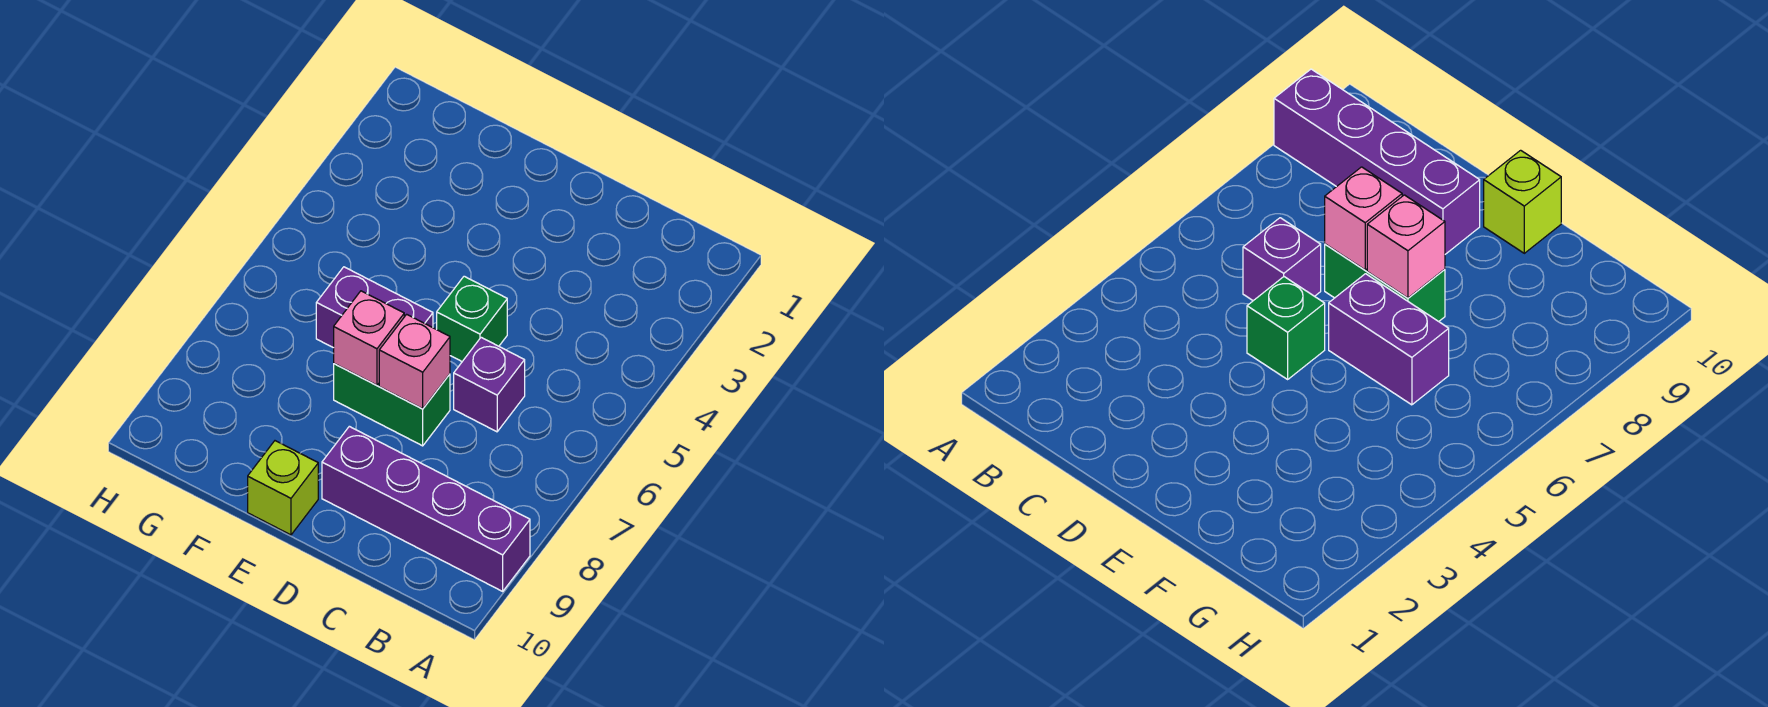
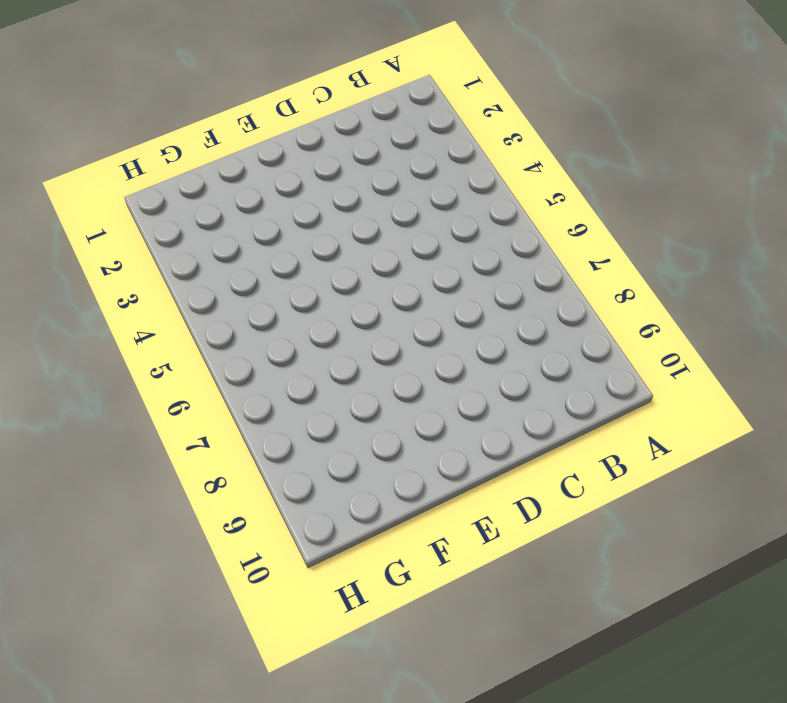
none -> purple 1x4 brick [322,426,530,591]
none -> purple 1x1 brick [454,337,525,432]

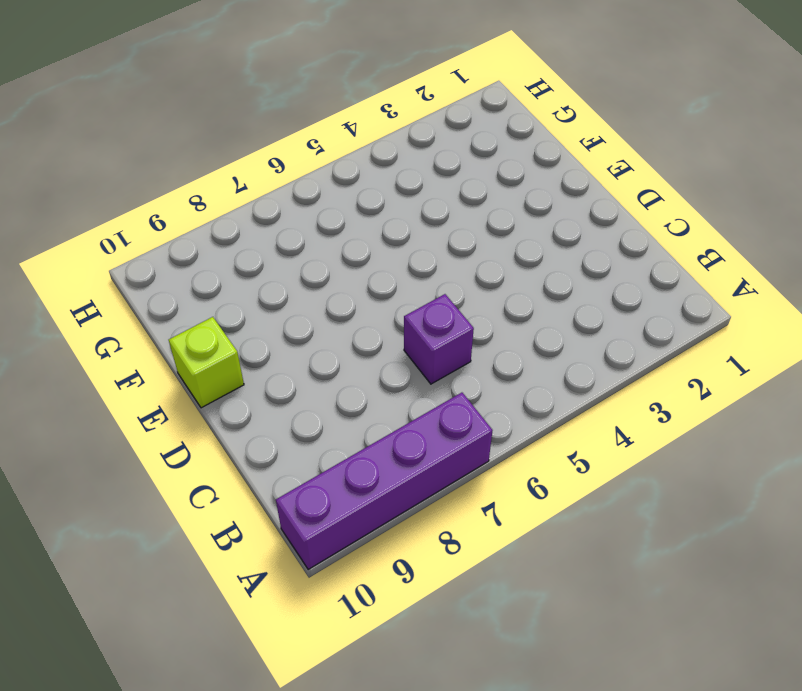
purple 1x4 brick [276,393,493,569] -> purple 1x4 brick turned to [322,426,530,591]
none -> green 1x1 brick [437,276,507,361]
none -> green 1x2 brick [334,364,450,446]

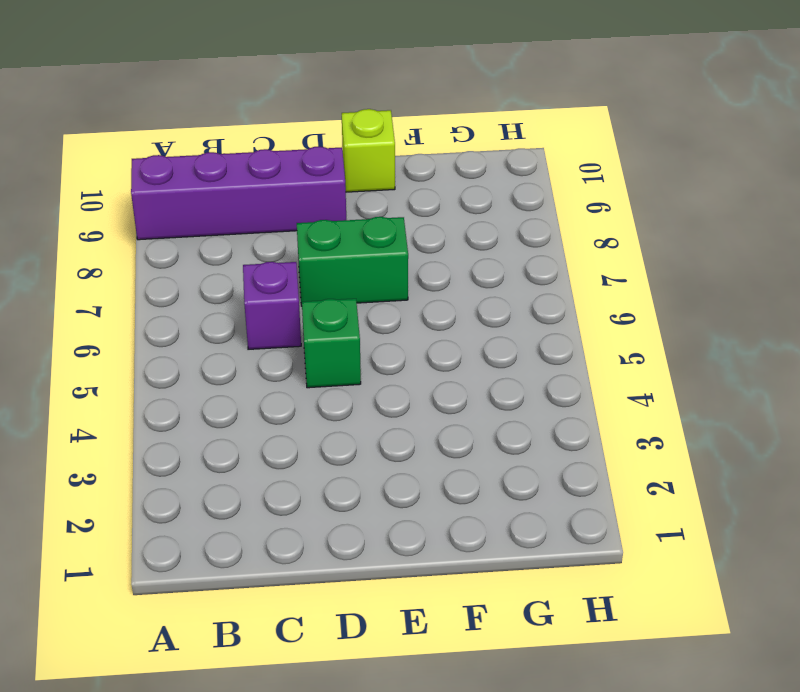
none -> purple 1x2 brick [316,267,433,348]
none -> pink 1x1 brick [379,314,450,409]

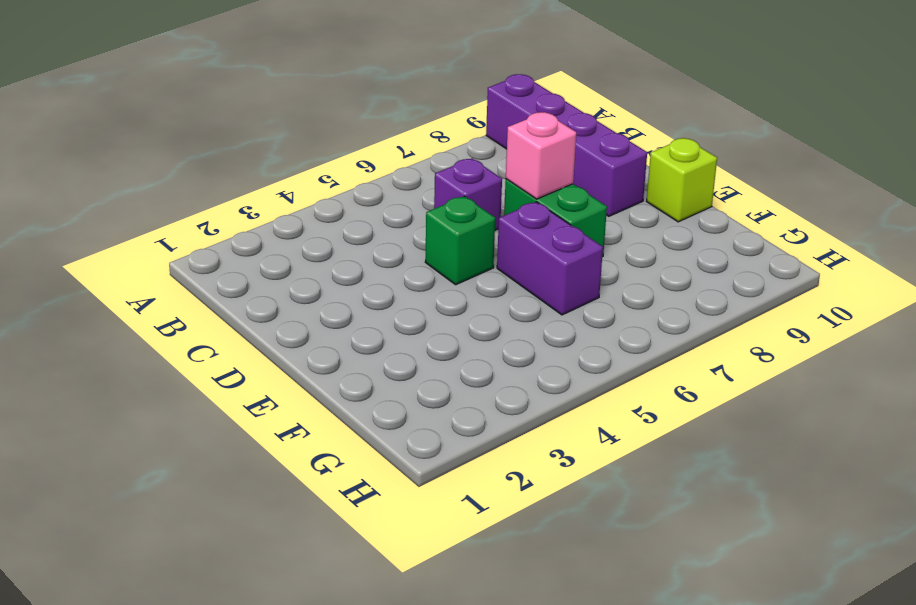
none -> pink 1x1 brick [334,291,404,385]

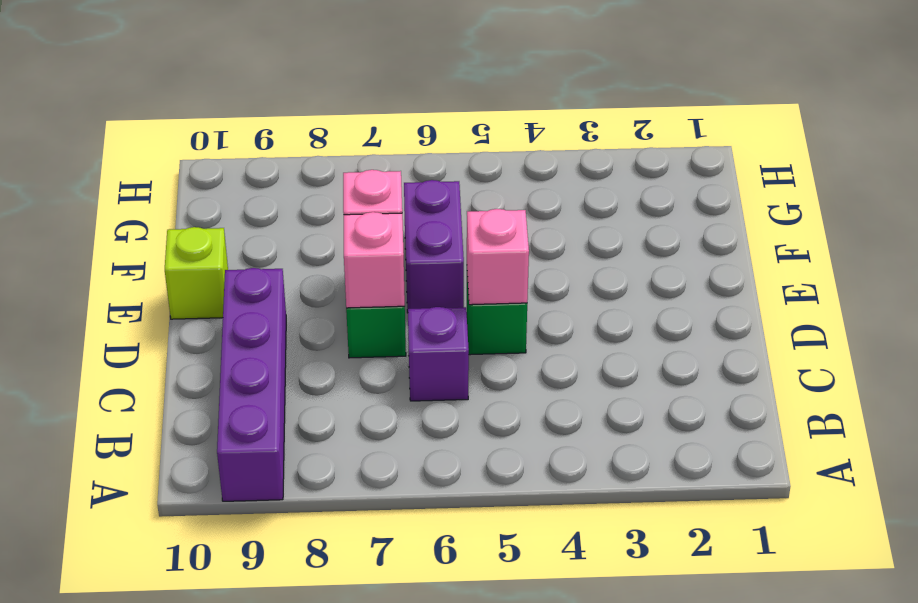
pink 1x1 brick [467,209,529,305] -> none

